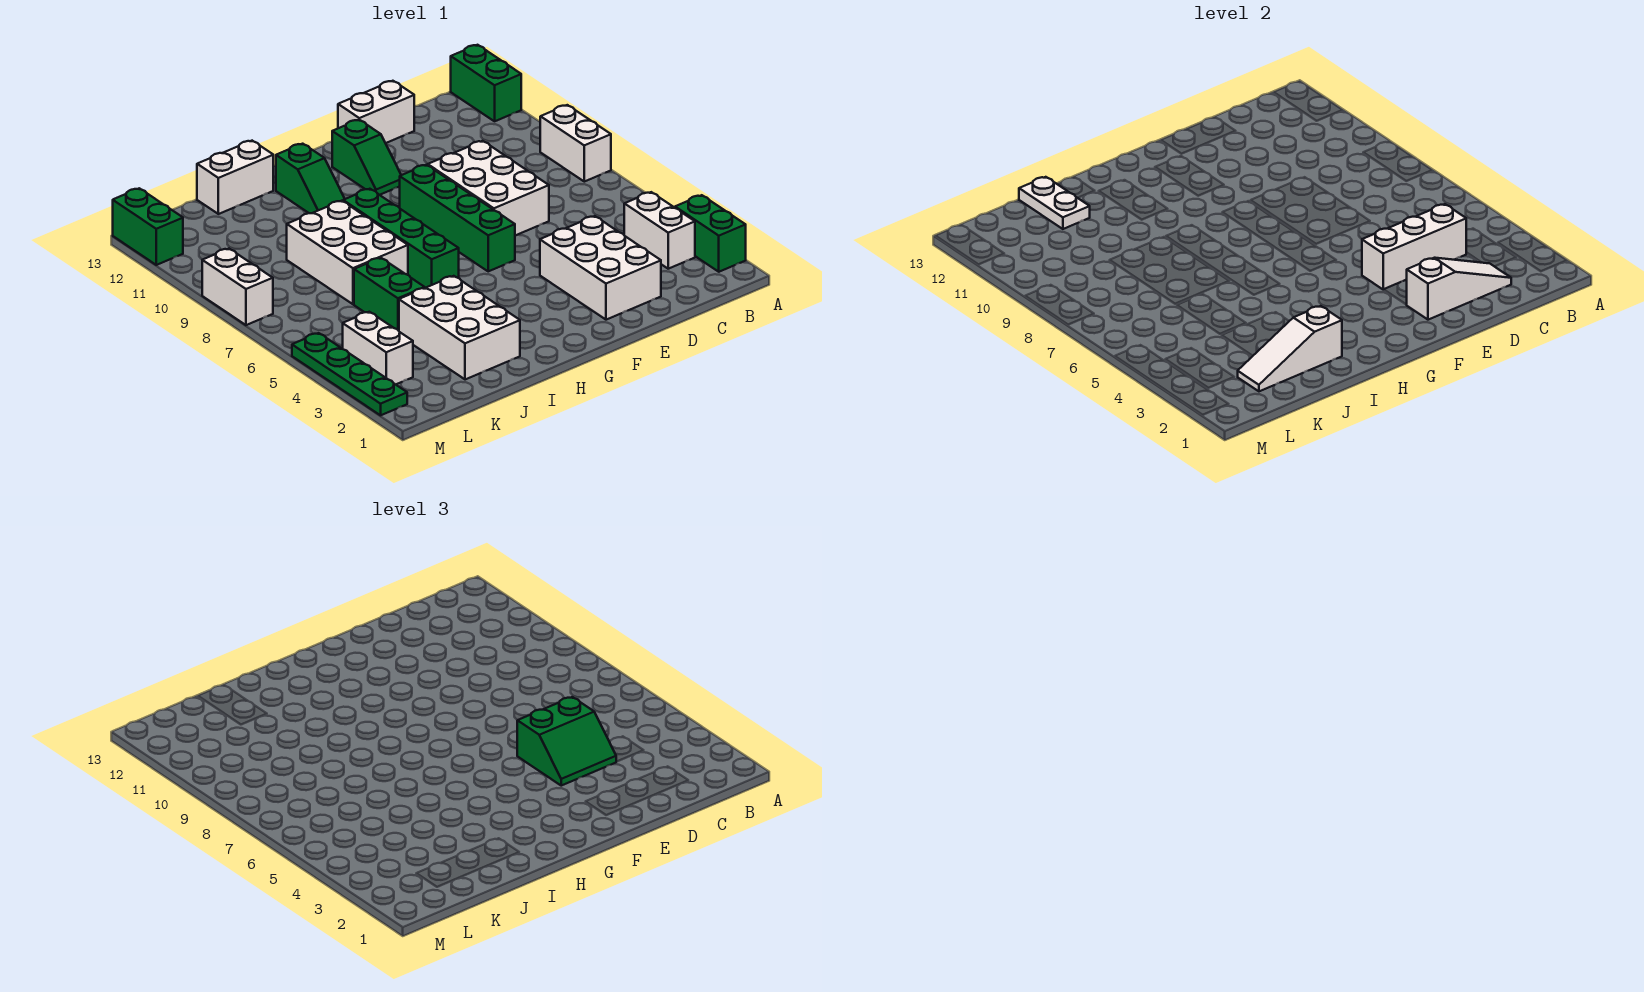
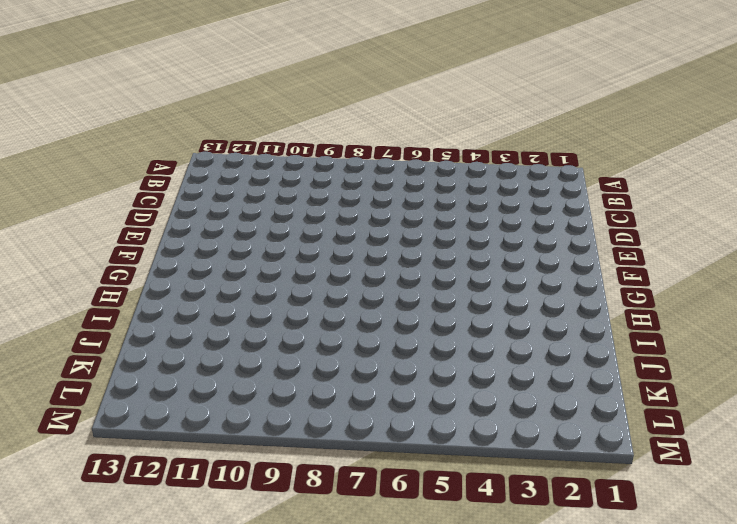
none -> green 1x2 brick [675,195,746,272]
none -> white 1x2 brick [540,105,611,182]
none -> green 1x2 brick [451,45,521,121]

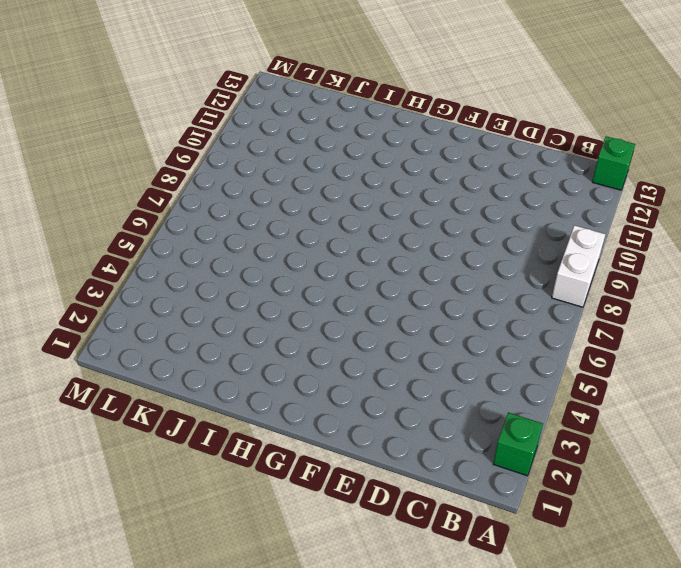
green 1x1 brick [493,413,543,476] -> green 1x2 brick [675,195,746,272]
green 1x1 brick [592,136,635,190] -> green 1x2 brick [451,45,521,121]
none -> white 1x2 brick [624,192,695,269]
none -> white 2x3 brick [540,216,661,320]
none -> white 2x3 brick [428,141,549,236]

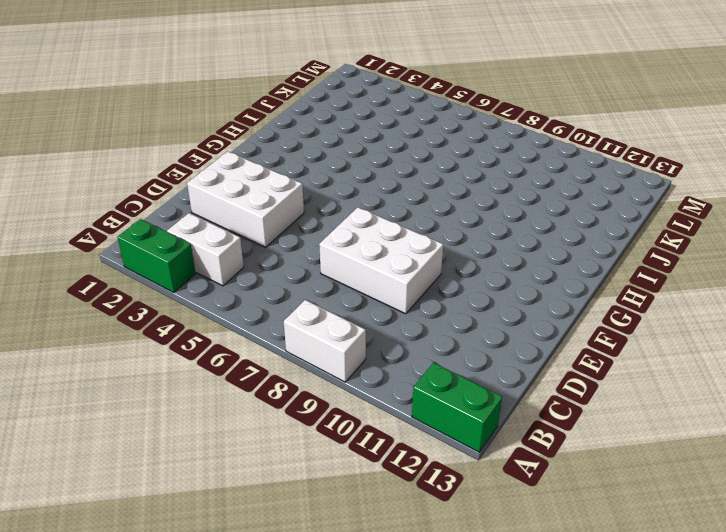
none -> white 1x2 brick [338,81,414,143]
none -> green 1x4 brick [400,165,515,271]
none -> green 1x2 slope [332,120,401,195]

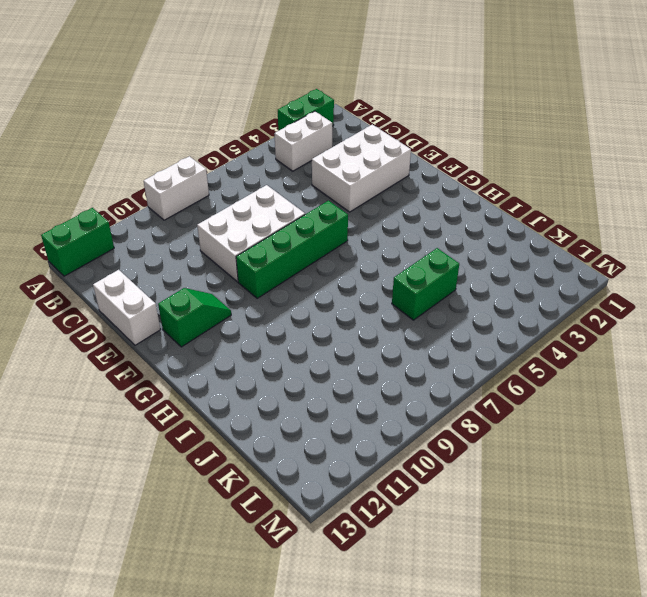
none -> green 1x4 brick [343,189,459,288]
none -> green 1x2 slope [276,144,345,213]
none -> white 2x3 brick [399,276,520,380]

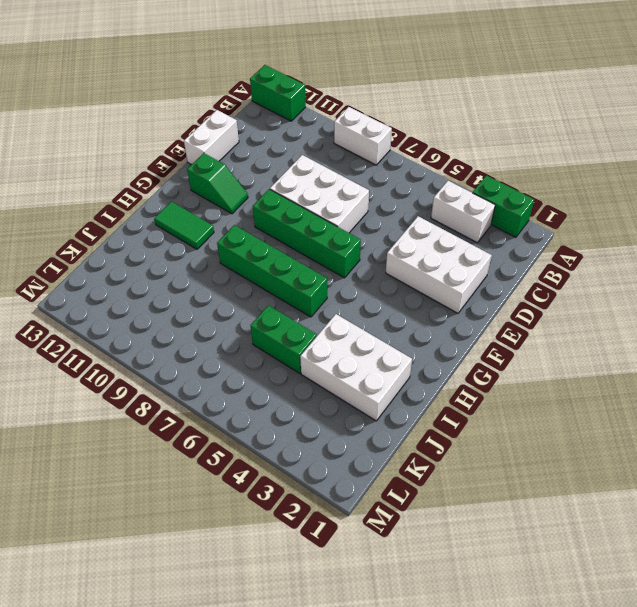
green 1x2 tile [154,202,214,249] -> green 1x2 slope [276,144,345,213]
none -> white 2x3 brick [287,201,408,304]
none -> white 1x2 brick [197,141,273,214]
none -> white 1x2 brick [343,312,413,384]

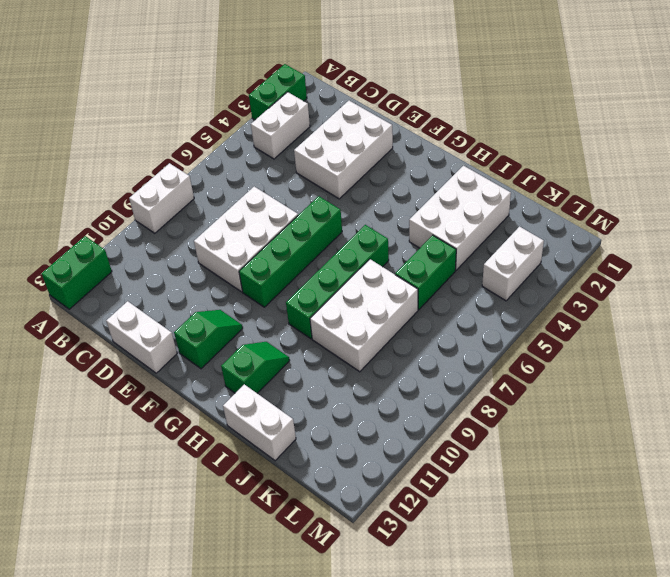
none -> green 1x4 plate [292,333,407,415]
none -> white 1x2 brick [202,249,273,325]
none -> green 1x2 brick [113,188,183,265]

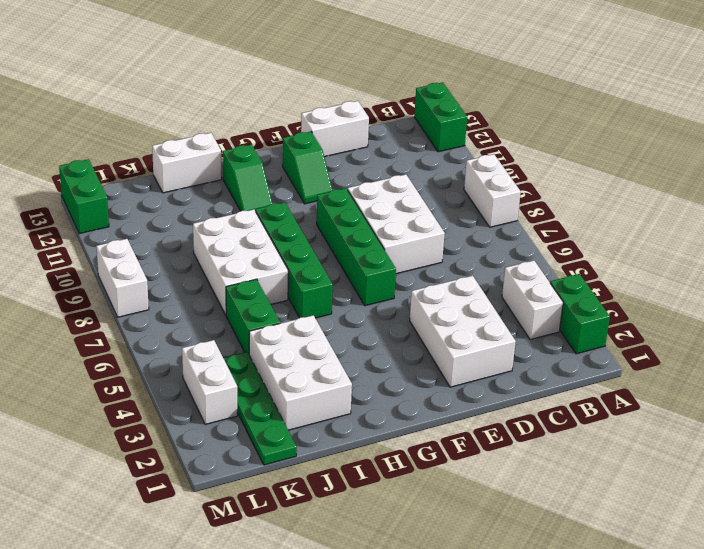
green 1x4 plate [223,352,297,465] -> green 1x4 plate moved to [292,333,407,415]
none -> white 1x3 slope [1407,258,1511,320]
none -> white 1x3 brick [1362,204,1467,290]
none -> white 1x3 slope [1238,306,1342,391]

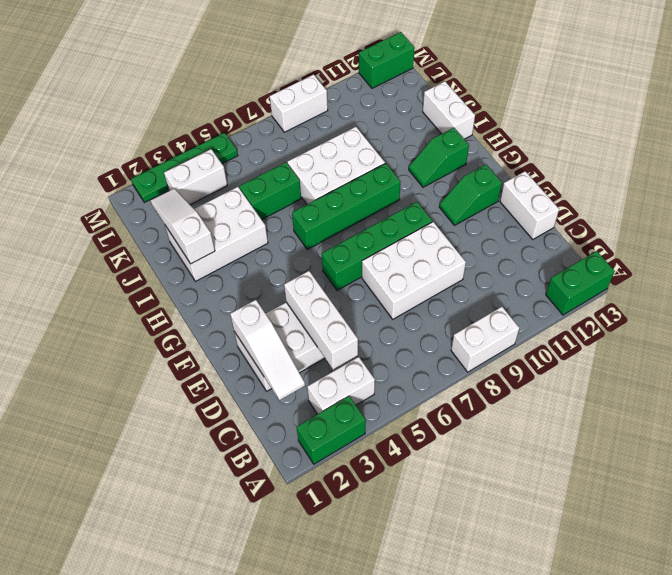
none -> white 1x2 plate [1019,177,1090,229]
none -> green 2x2 slope [517,697,616,786]

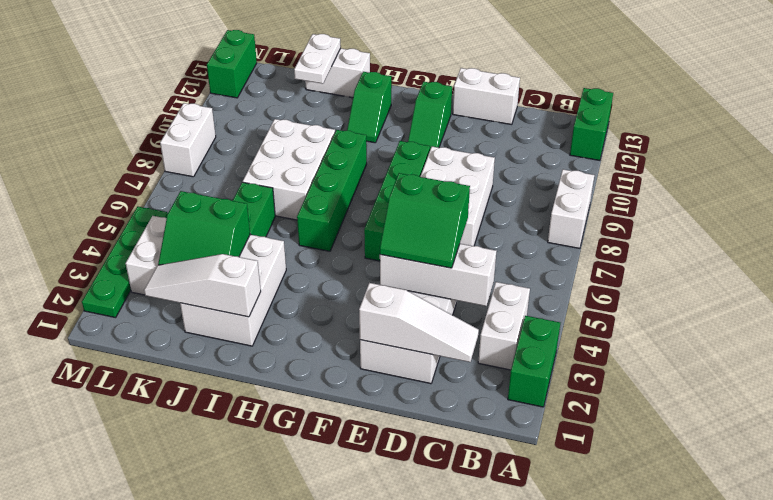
green 2x2 slope [158,191,250,265] -> none

